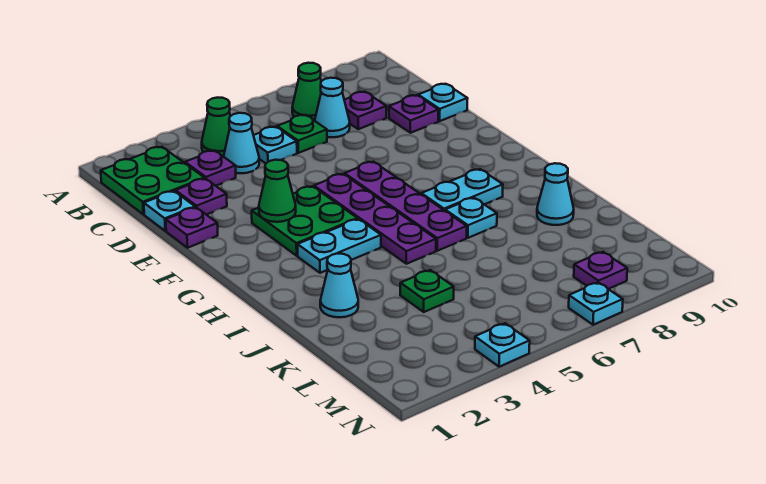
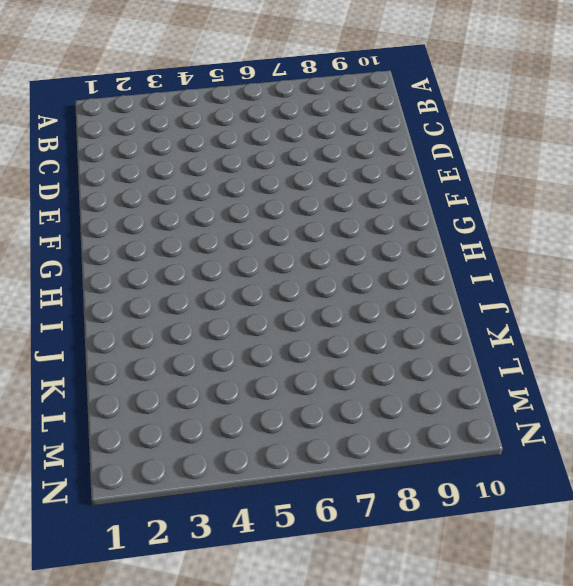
none -> green 2x2 plate [101,147,204,214]
none -> green 1x1 cone [202,98,230,157]
none -> green 1x1 cone [292,63,321,121]

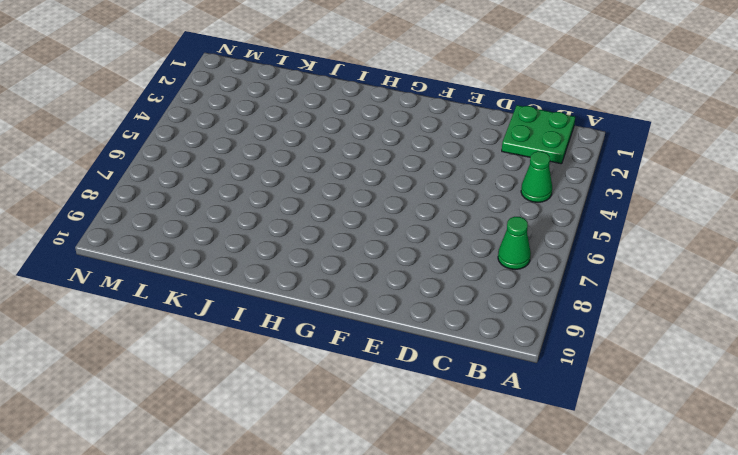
none -> purple 1x1 plate [185,150,236,186]
none -> cyan 1x1 cone [224,113,259,173]
none -> cyan 1x1 plate [253,127,297,163]

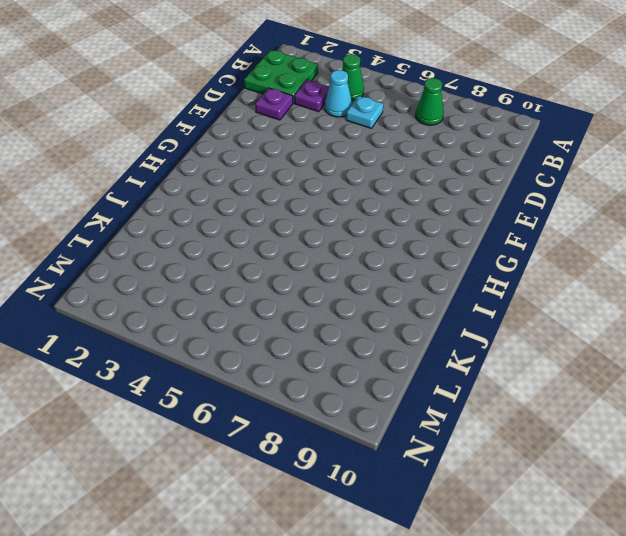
none -> green 1x1 plate [277,115,327,153]
none -> cyan 1x1 cone [315,78,350,137]
none -> purple 1x1 plate [344,92,386,129]

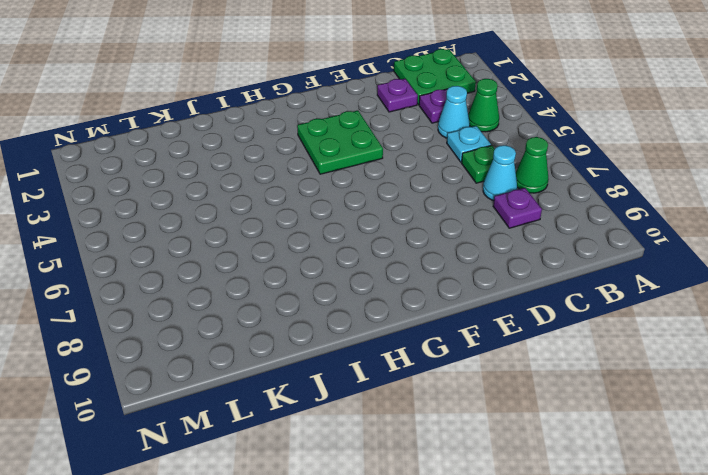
none -> cyan 1x1 plate [144,191,195,231]
none -> purple 1x1 plate [389,95,438,133]
none -> cyan 1x1 plate [418,84,468,121]

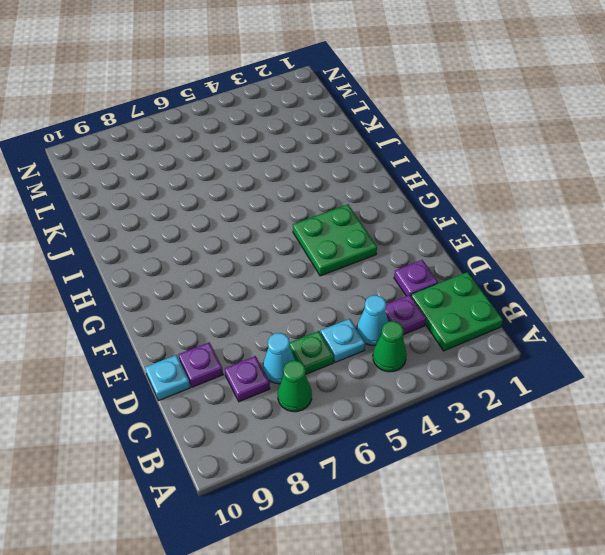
none -> cyan 1x1 plate [144,191,195,231]
none -> purple 1x1 plate [166,207,218,248]
none -> purple 1x4 plate [314,174,436,264]

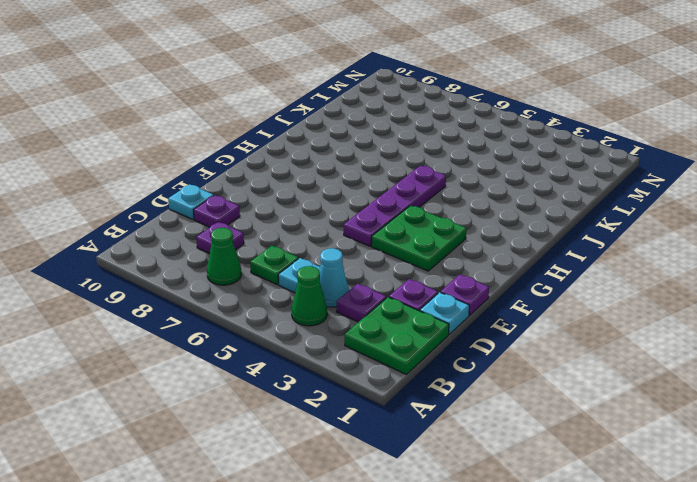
none -> cyan 1x1 cone [315,78,350,137]
none -> purple 1x4 plate [345,162,467,251]
none -> cyan 1x2 plate [298,219,381,273]

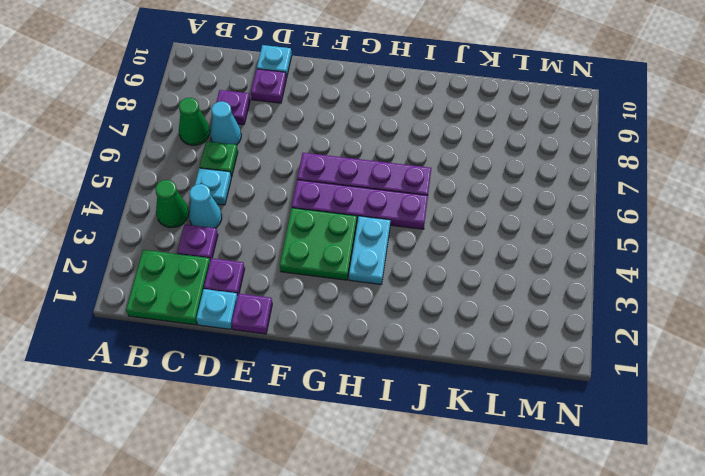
none -> cyan 1x2 plate [421,169,503,211]
none -> cyan 1x1 plate [445,198,497,238]
none -> cyan 1x1 cone [320,254,358,317]

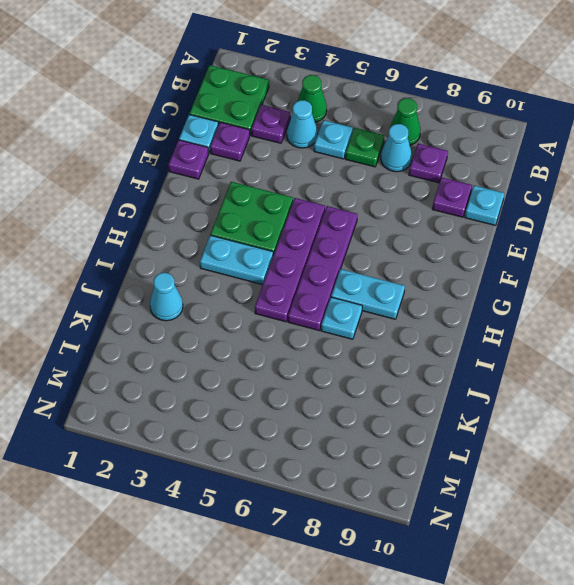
none -> cyan 1x1 cone [537,163,574,225]
none -> green 1x1 plate [400,270,454,312]
none -> purple 1x1 plate [574,252,627,289]

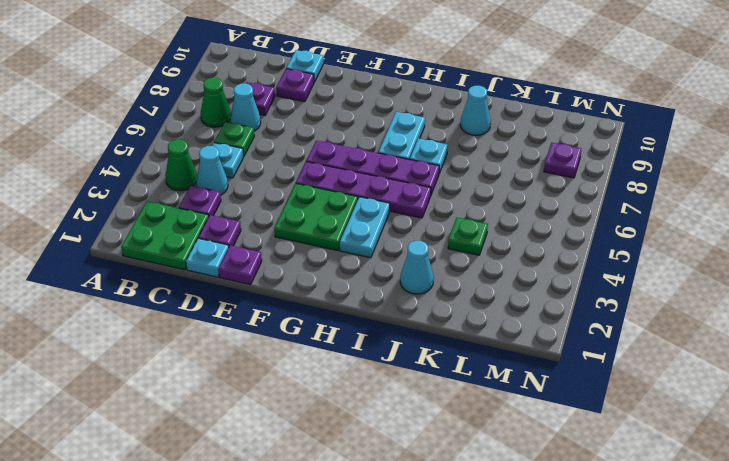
none -> cyan 1x1 plate [475,323,530,367]
none -> cyan 1x1 plate [569,282,623,325]
none -> green 1x1 cone [259,160,296,222]

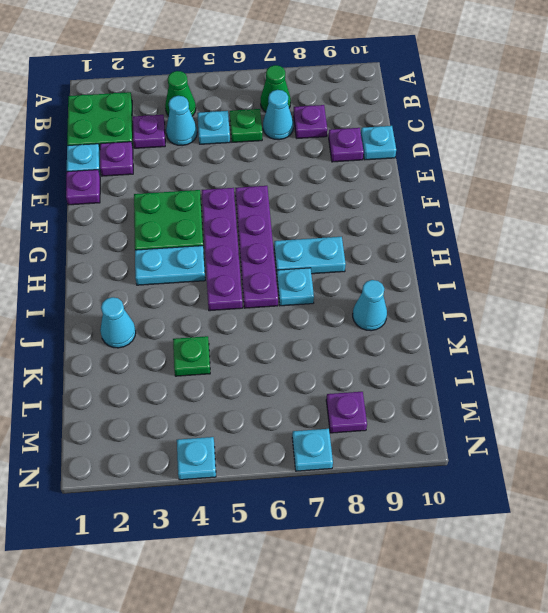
none -> green 1x1 cone [259,160,296,222]

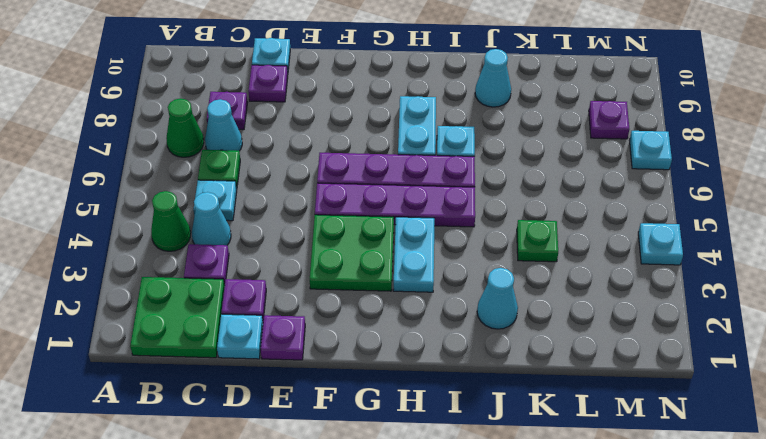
none -> green 1x1 cone [259,160,296,222]

